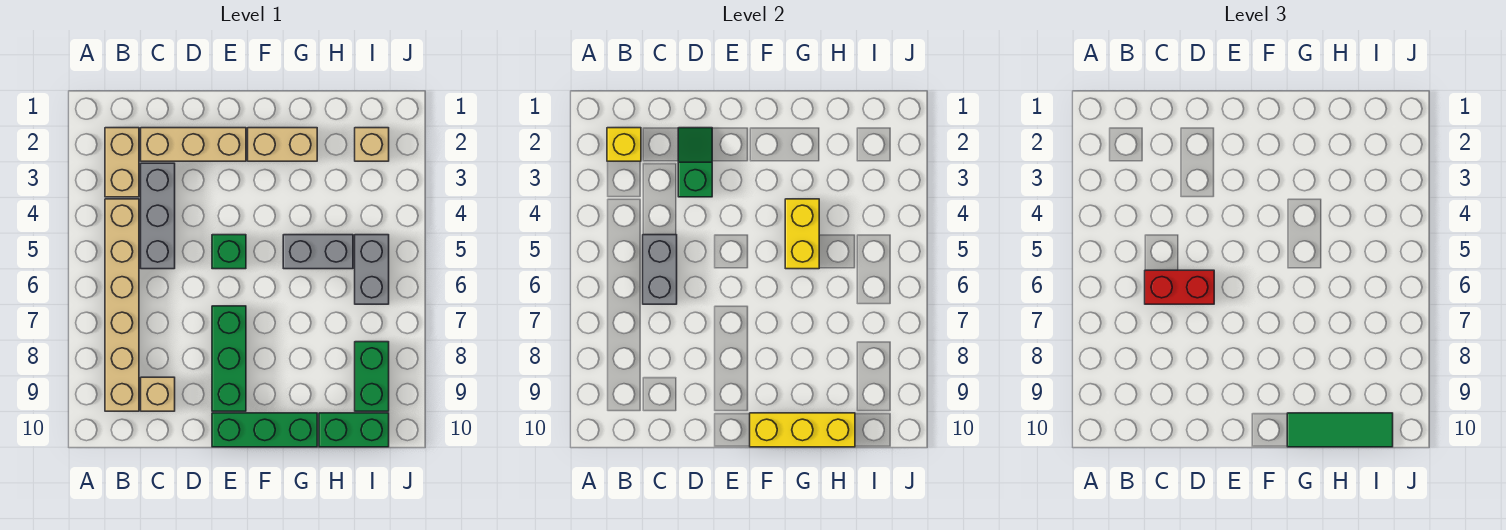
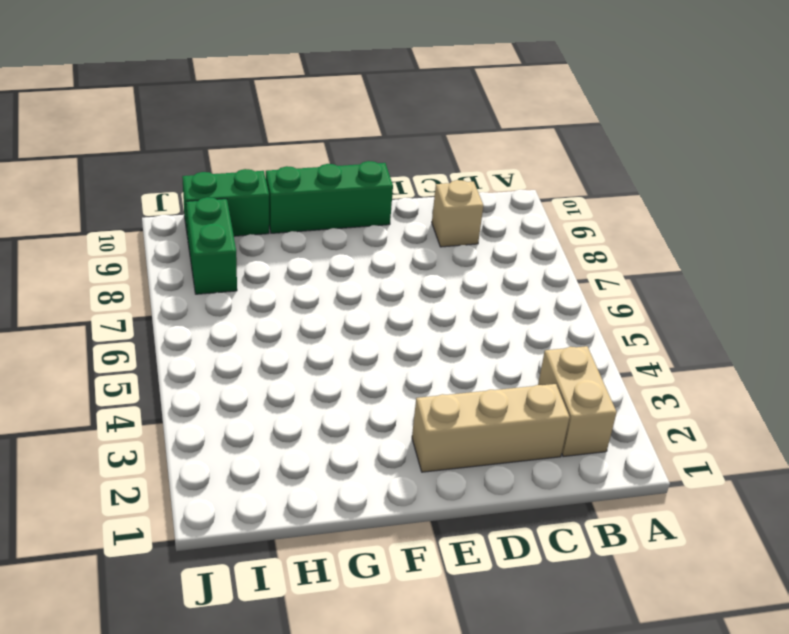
none -> tan 1x6 brick [105,199,139,411]
none -> grey 1x3 brick [141,163,175,269]
none -> green 1x1 brick [212,235,246,269]

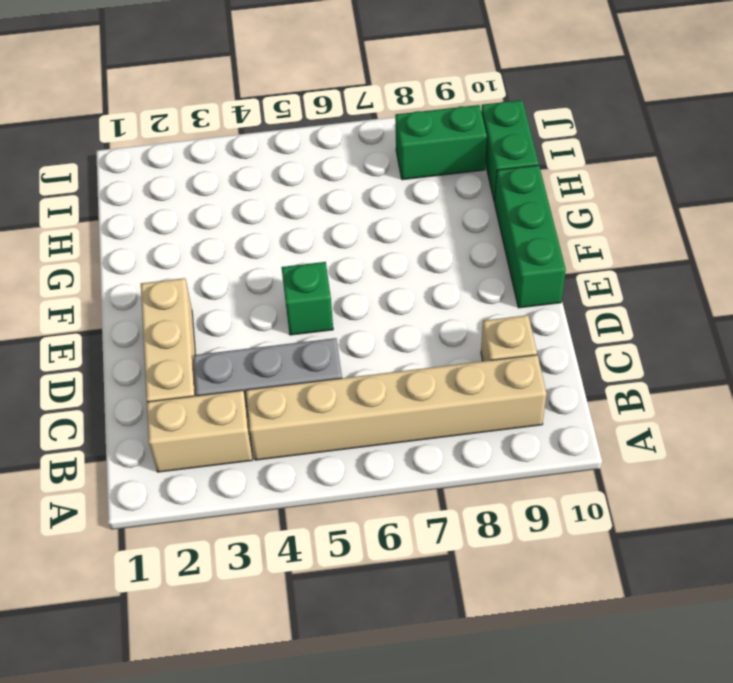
none -> green 1x3 brick [212,306,246,411]
none -> tan 1x2 brick [248,128,317,161]
none -> grey 1x2 brick [283,235,353,269]

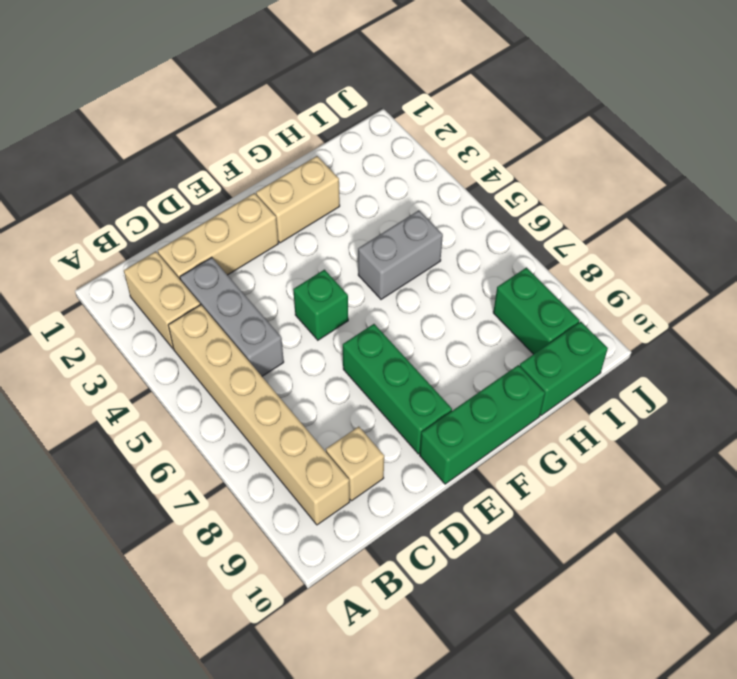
none -> tan 1x1 brick [355,128,389,161]
none -> grey 1x2 brick [355,235,389,304]
none -> yellow 1x1 brick [607,128,641,161]

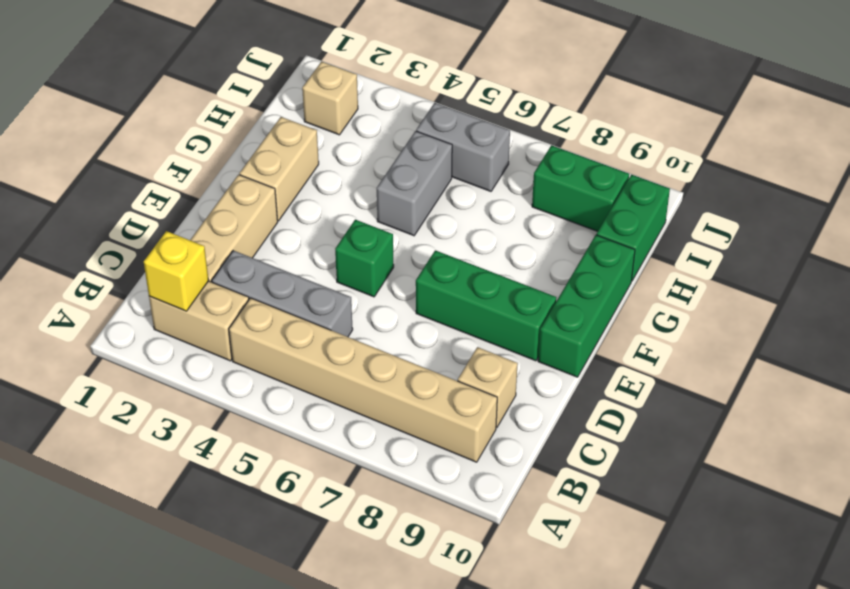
none -> grey 1x2 brick [643,235,677,304]
none -> green 1x2 slope [678,128,712,197]
none -> yellow 1x3 brick [750,413,855,447]

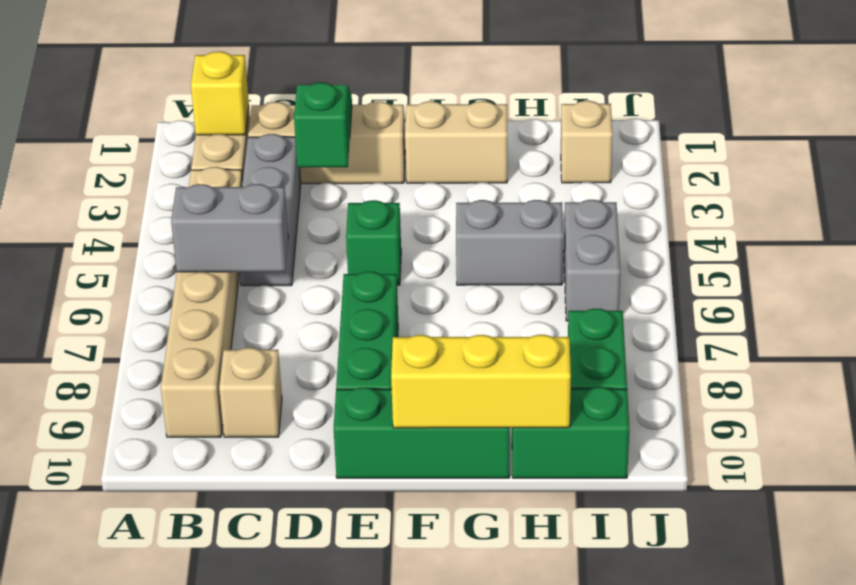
grey 1x2 brick [171,184,288,272] -> grey 1x2 brick turned to [643,235,677,304]
none -> yellow 1x2 brick [785,199,819,269]
none -> red 1x2 brick [1145,270,1214,304]
none -> green 1x3 tile [1287,413,1393,447]

